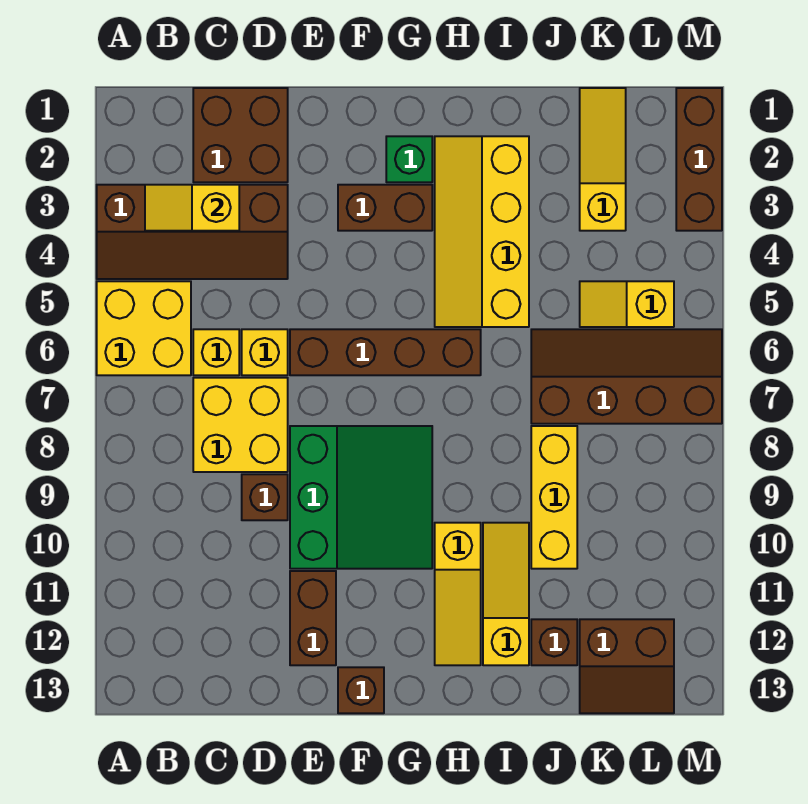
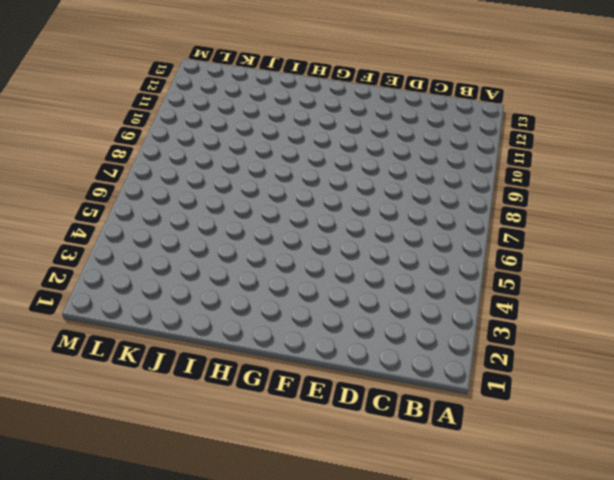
none -> brown 2x4 slope [97,185,288,279]
none -> yellow 2x2 brick [97,281,191,375]
none -> brown 2x2 brick [193,88,288,182]

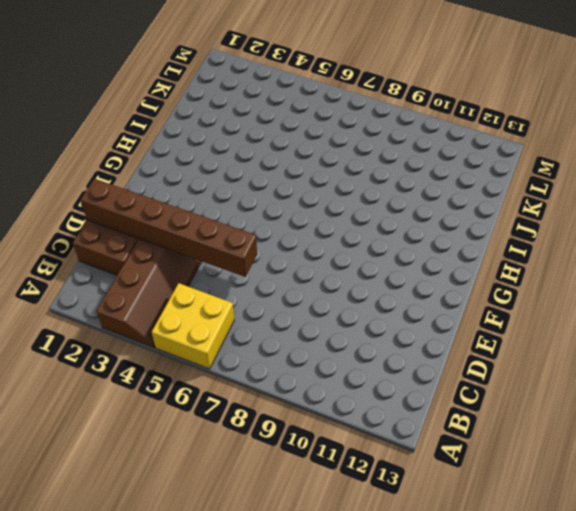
brown 1x6 brick [81,179,257,277] -> none
none -> yellow 1x1 brick [193,329,239,375]
none -> yellow 2x2 brick [193,378,288,472]
none -> yellow 1x1 brick [242,329,288,375]

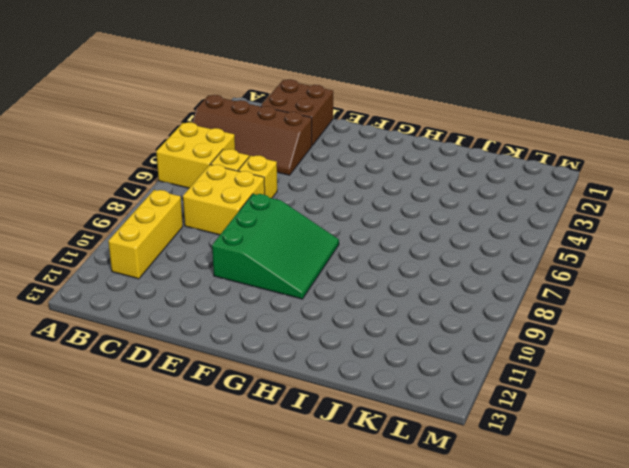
yellow 1x3 brick [108,190,183,279] -> yellow 1x3 brick moved to [531,426,577,569]
none -> brown 1x1 brick [242,474,288,520]
none -> brown 1x4 brick [290,329,481,375]
none -> brown 1x2 brick [290,571,336,665]

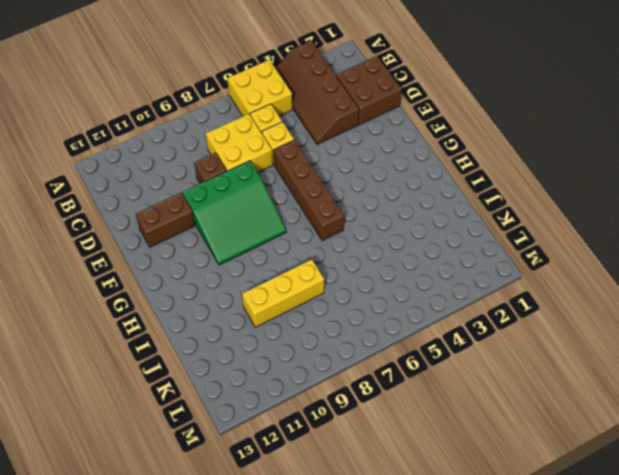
none -> brown 1x2 brick [338,185,432,231]
none -> brown 1x1 brick [338,667,384,713]
none -> green 1x1 brick [386,136,432,182]

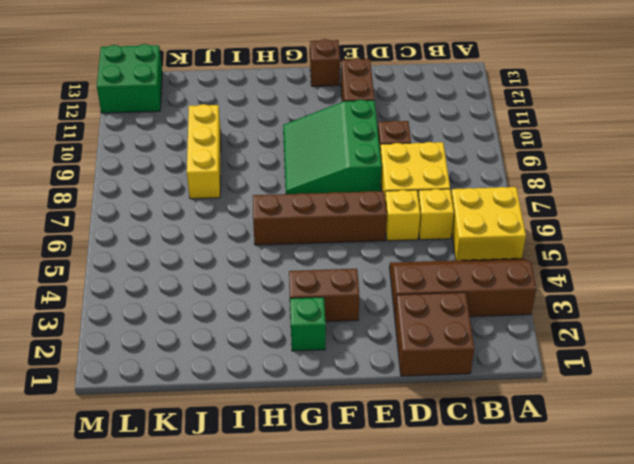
green 2x2 brick [97,44,162,113] -> brown 2x2 slope [580,619,674,713]
none -> yellow 2x4 slope [435,136,529,327]
none -> yellow 1x3 slope [435,523,481,665]
none -> yellow 1x3 slope [483,523,529,665]

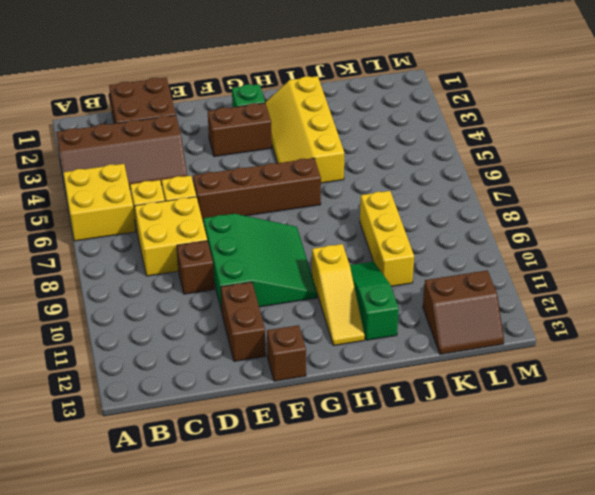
green 1x3 slope [350,261,399,340] -> yellow 1x3 slope [483,523,529,665]
none -> brown 2x4 slope [531,329,722,424]
none -> brown 1x1 brick [531,619,577,665]
none -> yellow 1x3 slope [580,88,626,231]

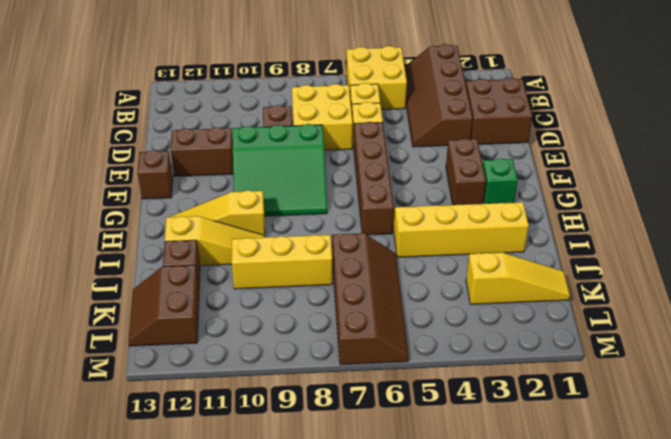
none -> yellow 1x2 slope [580,281,674,327]
none -> brown 1x3 brick [676,88,722,231]
none -> yellow 1x2 slope [145,185,239,231]

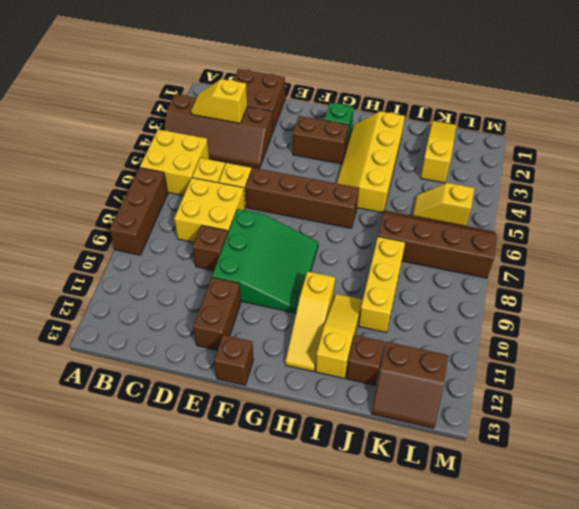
brown 1x3 brick [110,168,168,255] -> brown 1x3 brick moved to [676,88,722,231]

